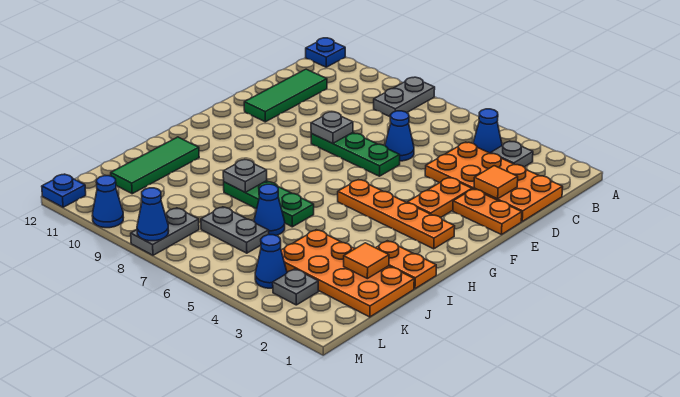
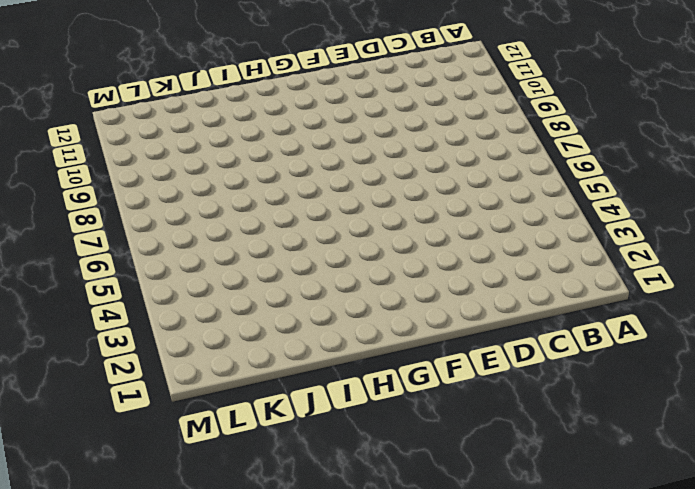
none -> grey 1x2 plate [374,77,435,117]
none -> blue 1x1 plate [306,38,345,67]
none -> grey 1x1 plate [491,141,533,167]

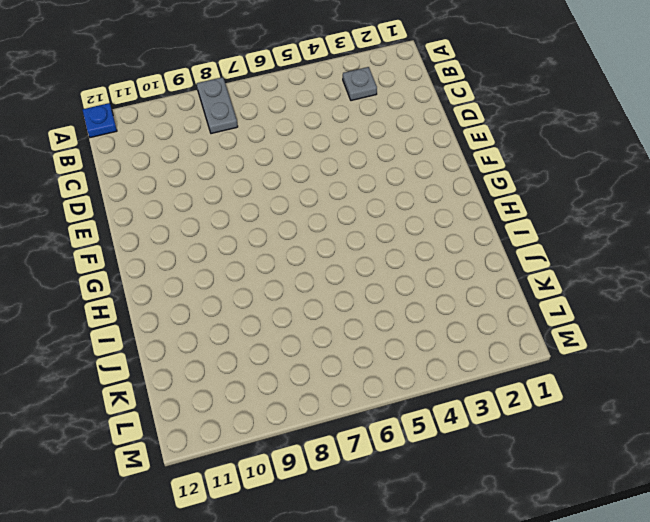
none -> blue 1x1 cone [473,109,502,153]
none -> orange 2x4 plate [425,142,563,221]
none -> green 1x3 tile [244,69,327,122]

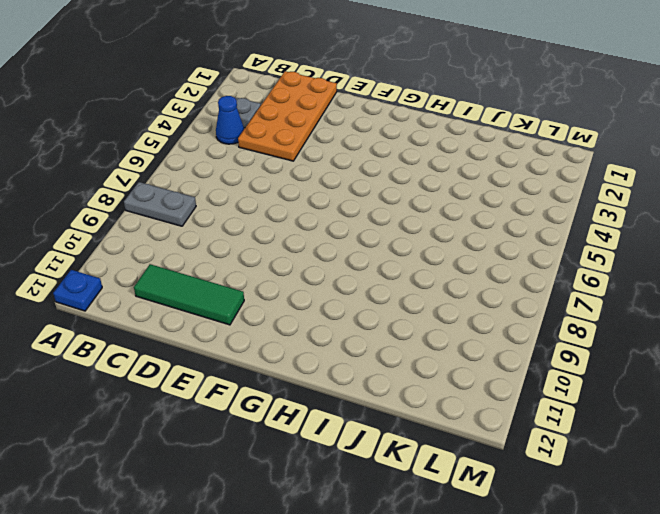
none -> blue 1x1 cone [385,111,414,161]
none -> orange 1x2 plate [453,189,522,235]
none -> orange 1x2 plate [407,178,472,218]

